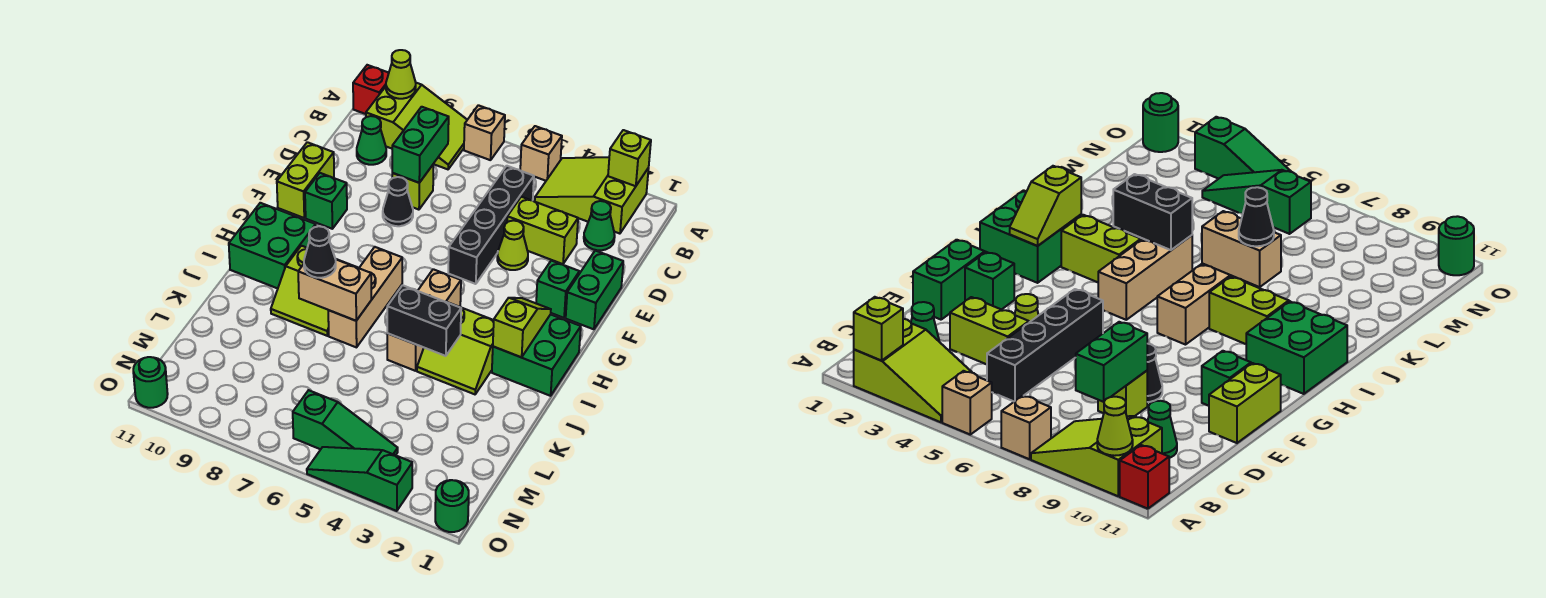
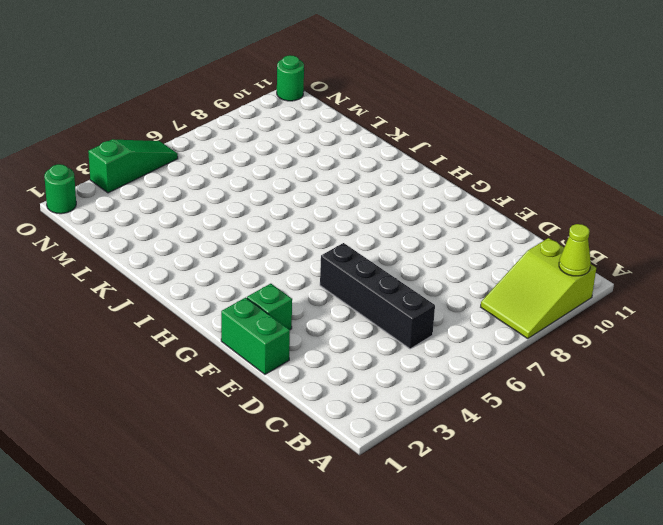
none -> lime 2x3 slope [535,157,649,234]
none -> tan 1x1 brick [520,126,562,181]
none -> tan 1x1 brick [464,105,505,160]
none -> red 1x1 brick [353,65,389,114]

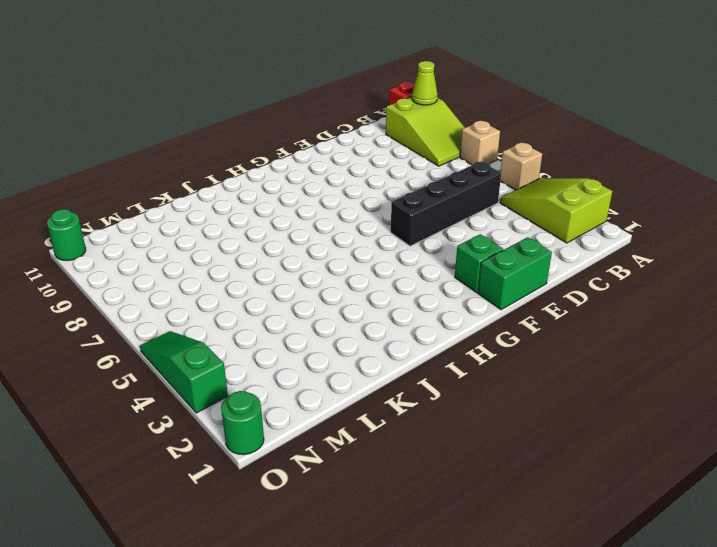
none -> green 1x1 cone [584,201,615,250]
none -> green 1x1 cone [357,116,386,165]
none -> lime 1x2 brick [507,197,578,264]
none -> lime 1x1 brick [392,165,433,210]

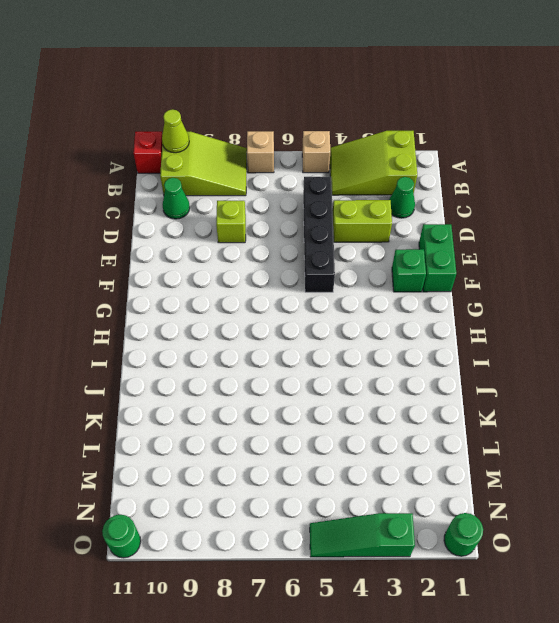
none -> lime 1x1 cone [497,220,528,270]
none -> black 1x1 cone [383,177,413,226]
none -> lime 1x2 brick [277,142,334,218]
none -> green 1x1 brick [305,173,347,229]

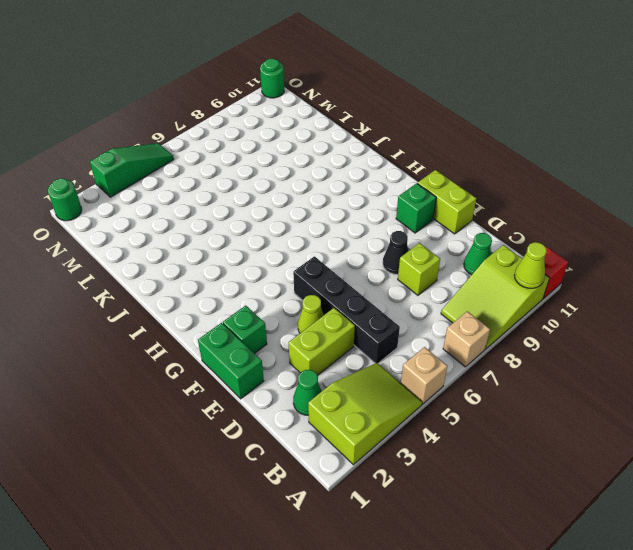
none -> green 2x2 brick [492,314,581,396]
none -> tan 1x3 brick [387,269,461,371]
none -> tan 1x3 brick [328,247,402,347]
none -> green 2x2 brick [229,203,316,289]

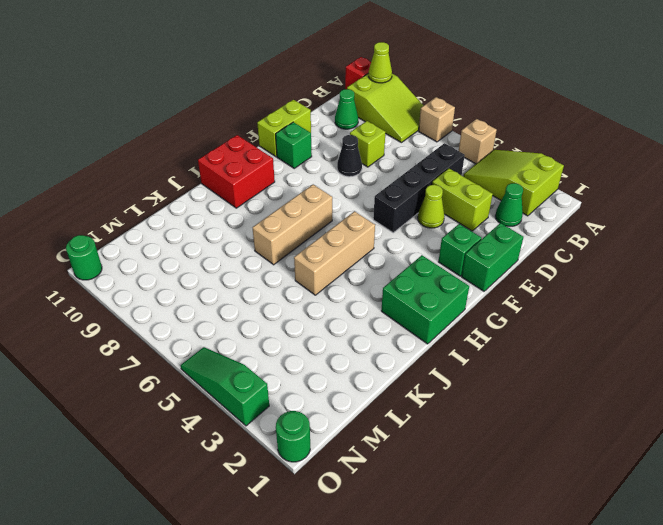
red 2x2 brick [198,135,275,208] -> green 2x2 brick [229,203,316,289]
none -> lime 2x2 slope [417,302,494,394]
none -> lime 2x2 slope [271,246,355,336]
none -> green 1x3 slope [293,390,398,455]
none -> lime 1x1 brick [608,130,651,186]

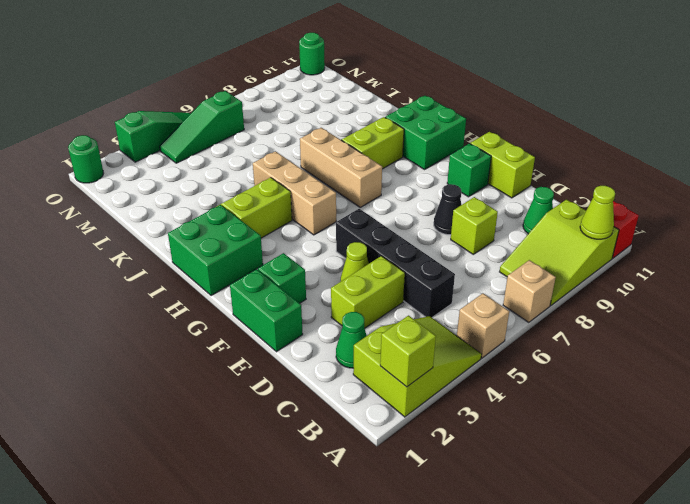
none -> green 1x2 brick [392,107,449,183]
none -> lime 1x2 slope [493,298,551,357]
none -> black 1x2 brick [387,285,461,356]
none -> tan 1x2 brick [298,260,371,321]

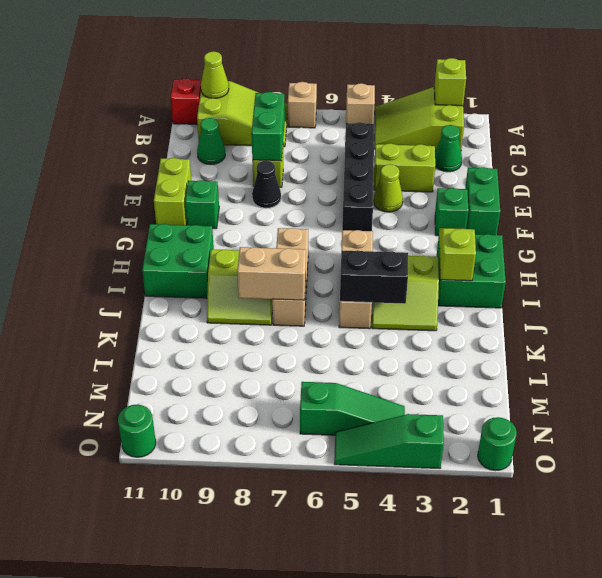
none -> black 1x1 cone [304,226,336,278]

